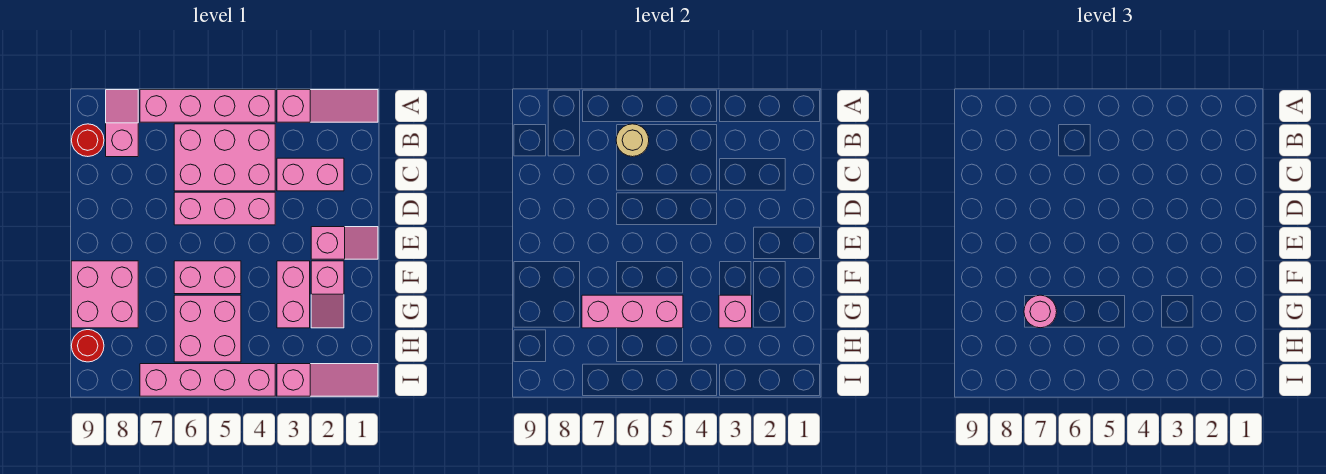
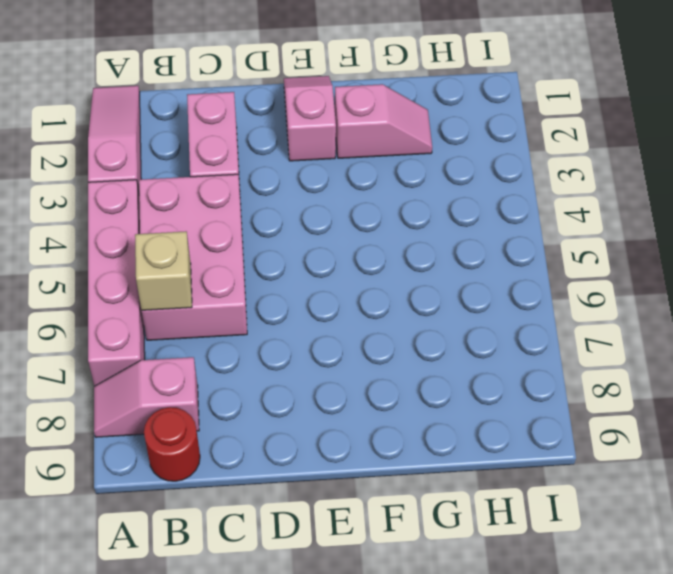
tan 1x1 brick [135,231,192,310] -> tan 1x1 round brick [616,124,649,157]
none -> pink 1x3 brick [174,192,275,225]
none -> pink 1x2 brick [277,261,310,328]
none -> pink 1x2 brick [174,261,241,294]

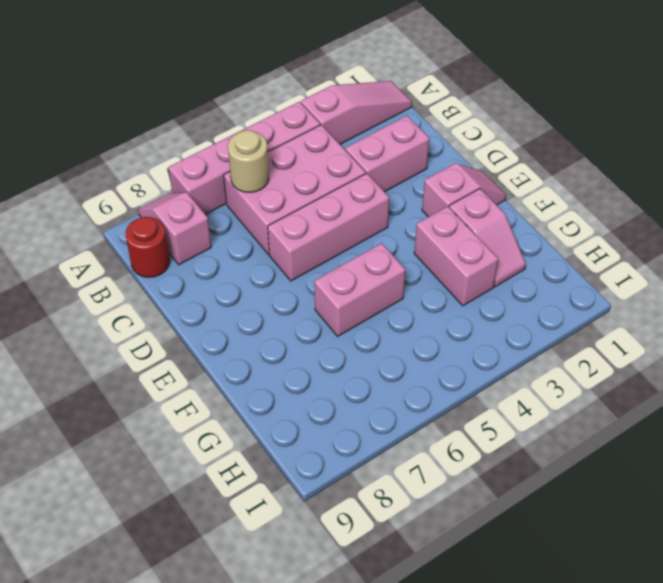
none -> pink 2x2 brick [71,261,138,328]
none -> pink 2x2 brick [174,295,241,362]
none -> red 1x1 round brick [71,330,104,362]

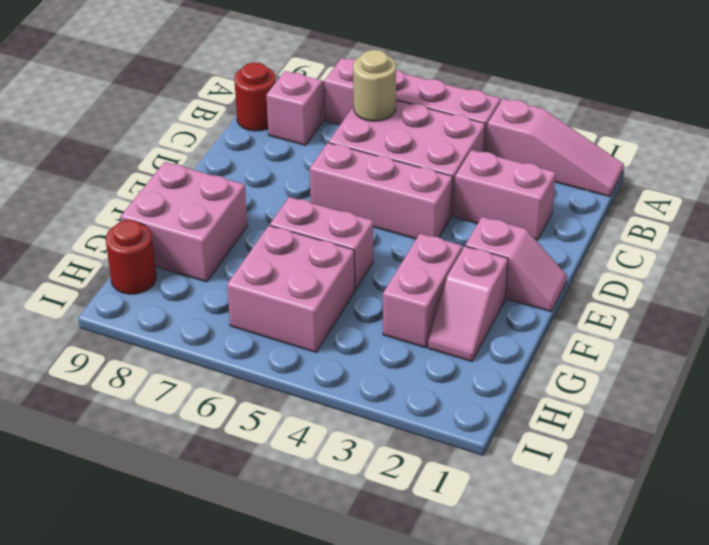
none -> pink 1x3 slope [277,364,378,396]
none -> pink 1x4 brick [140,364,275,396]
none -> pink 1x1 brick [719,295,752,328]

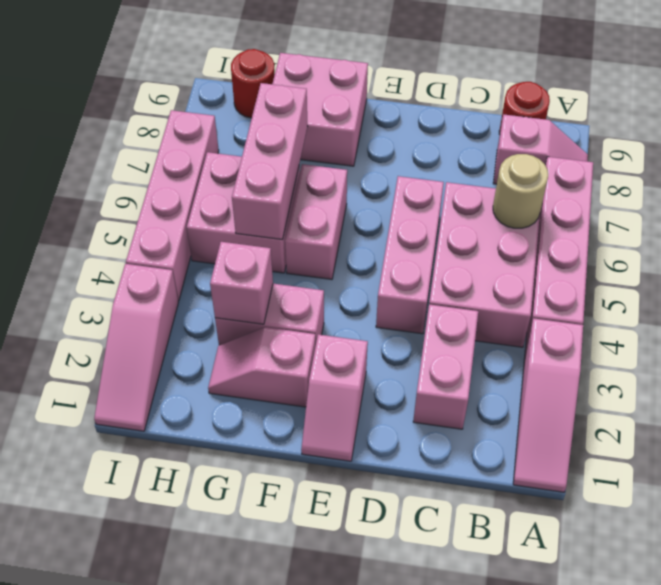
none -> pink 1x1 round brick [1024,295,1057,328]

